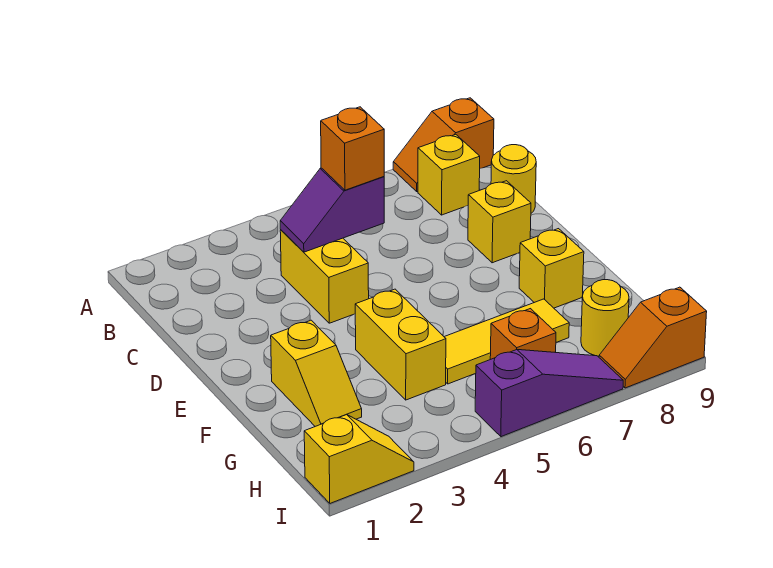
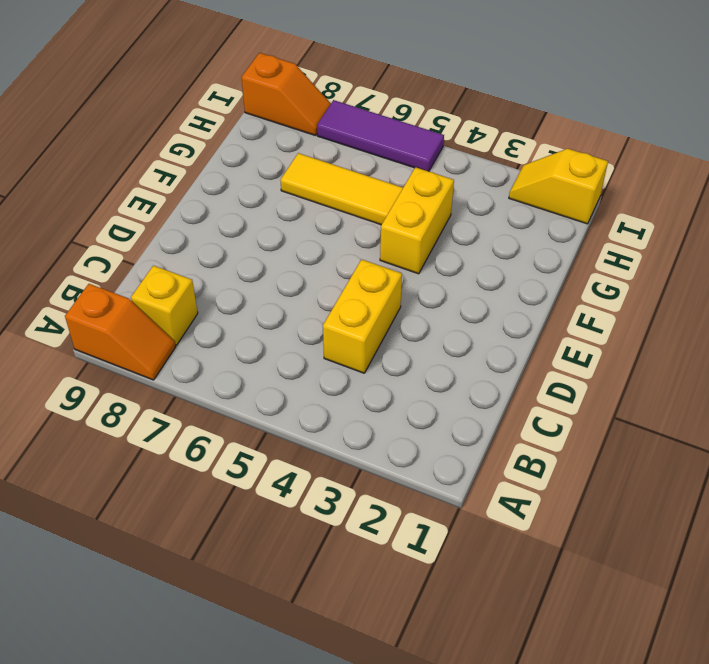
purple 1x3 tile [317,100,444,171] -> purple 1x3 slope [475,350,623,437]
none -> yellow 1x1 round brick [491,145,536,213]
none -> yellow 1x1 brick [468,181,531,263]
none -> yellow 1x2 slope [271,320,362,426]

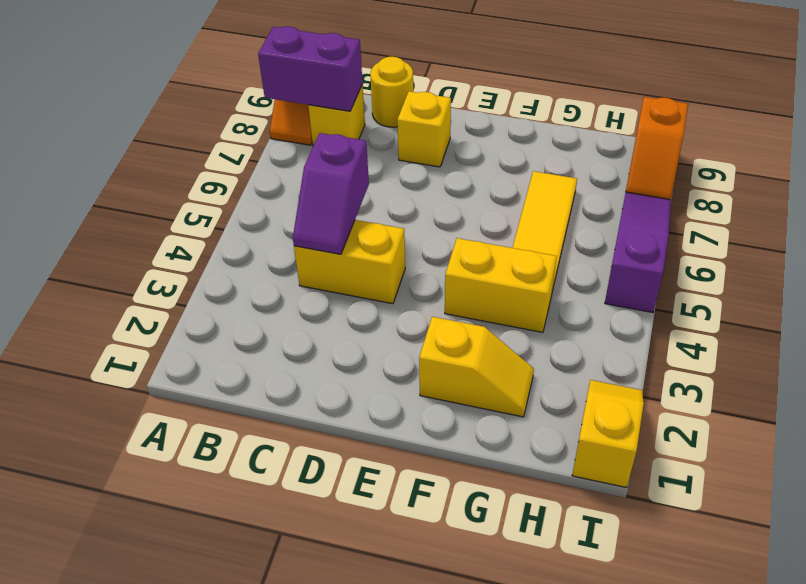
purple 1x2 brick [258,26,363,111] -> none
none -> yellow 1x1 brick [519,229,584,308]
none -> orange 1x1 brick [490,309,556,359]
none -> yellow 1x1 round brick [581,280,629,356]

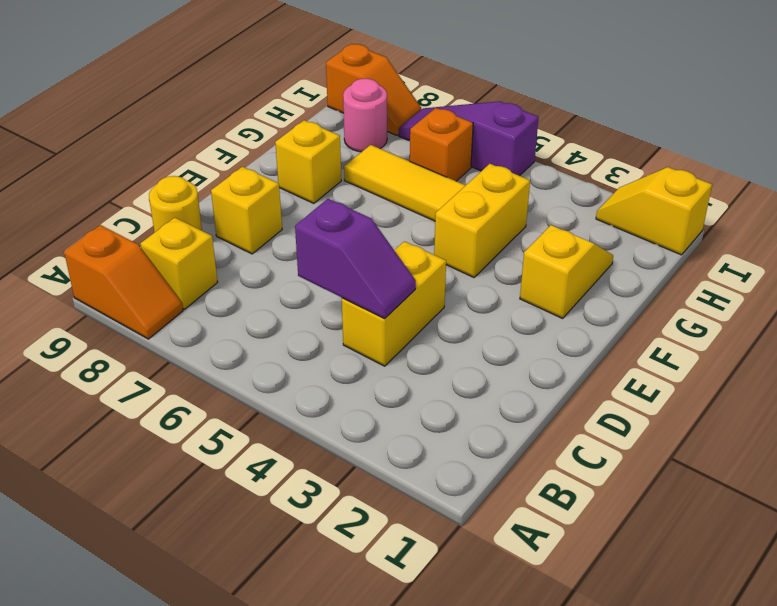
pink 1x1 round brick [343,79,387,152] -> yellow 1x1 round brick [581,280,629,356]
none -> orange 1x1 brick [321,107,385,190]

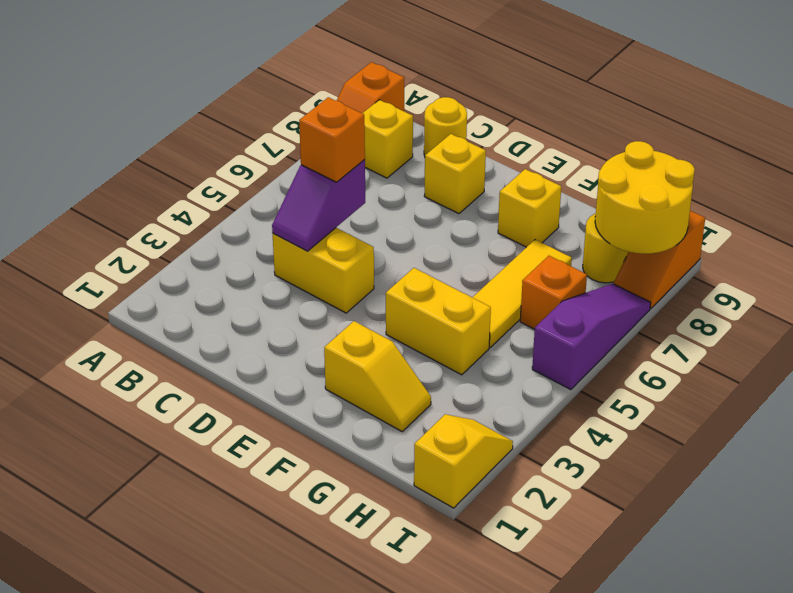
yellow 2x2 round brick [595,141,695,254] -> none

